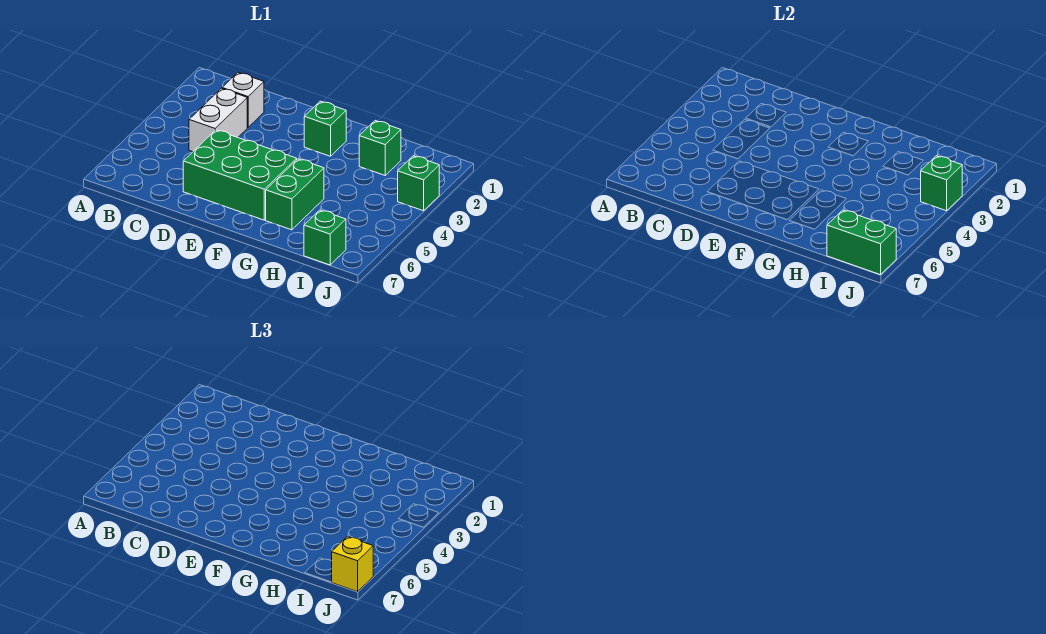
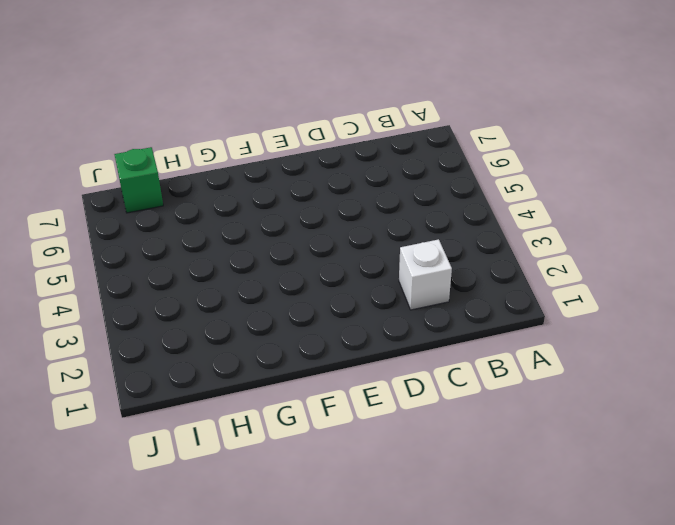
none -> white 1x2 brick [189,88,247,152]
none -> green 2x3 brick [183,130,297,220]

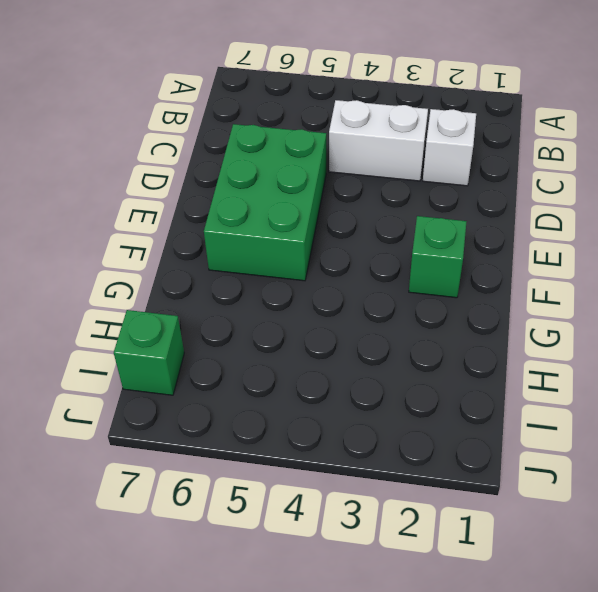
none -> green 1x2 brick [266,159,324,230]
none -> green 1x1 brick [359,121,401,175]

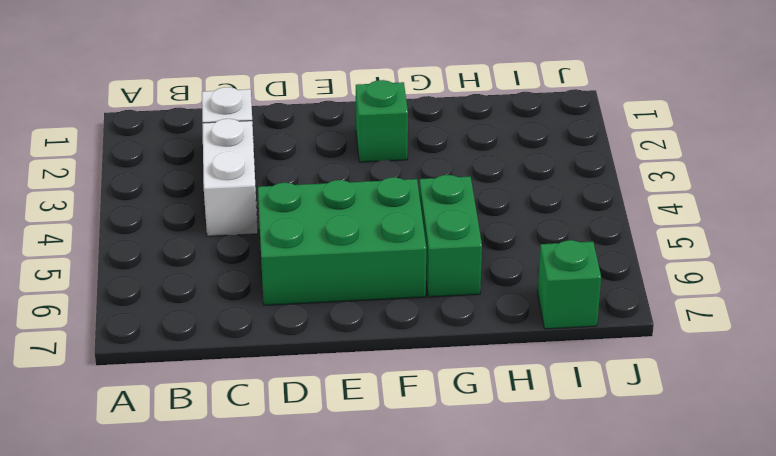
none -> green 1x1 brick [359,121,401,175]
none -> green 1x1 brick [398,156,439,211]

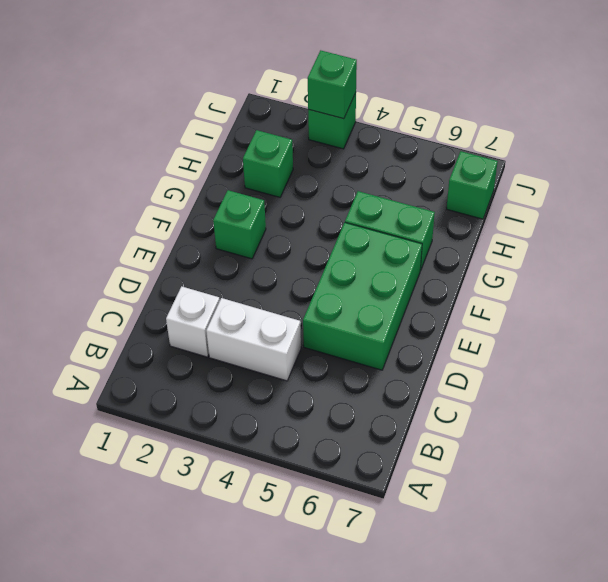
none -> green 1x2 brick [827,210,896,275]
none -> yellow 1x1 brick [332,537,373,592]

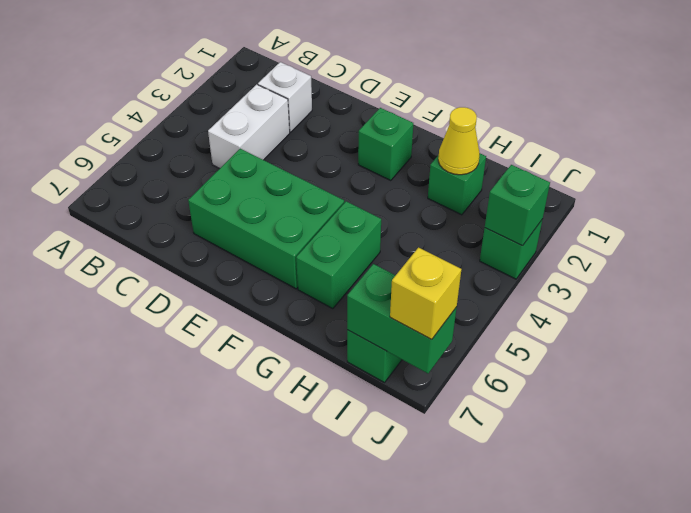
yellow 1x1 cone [438,107,480,175] -> none

